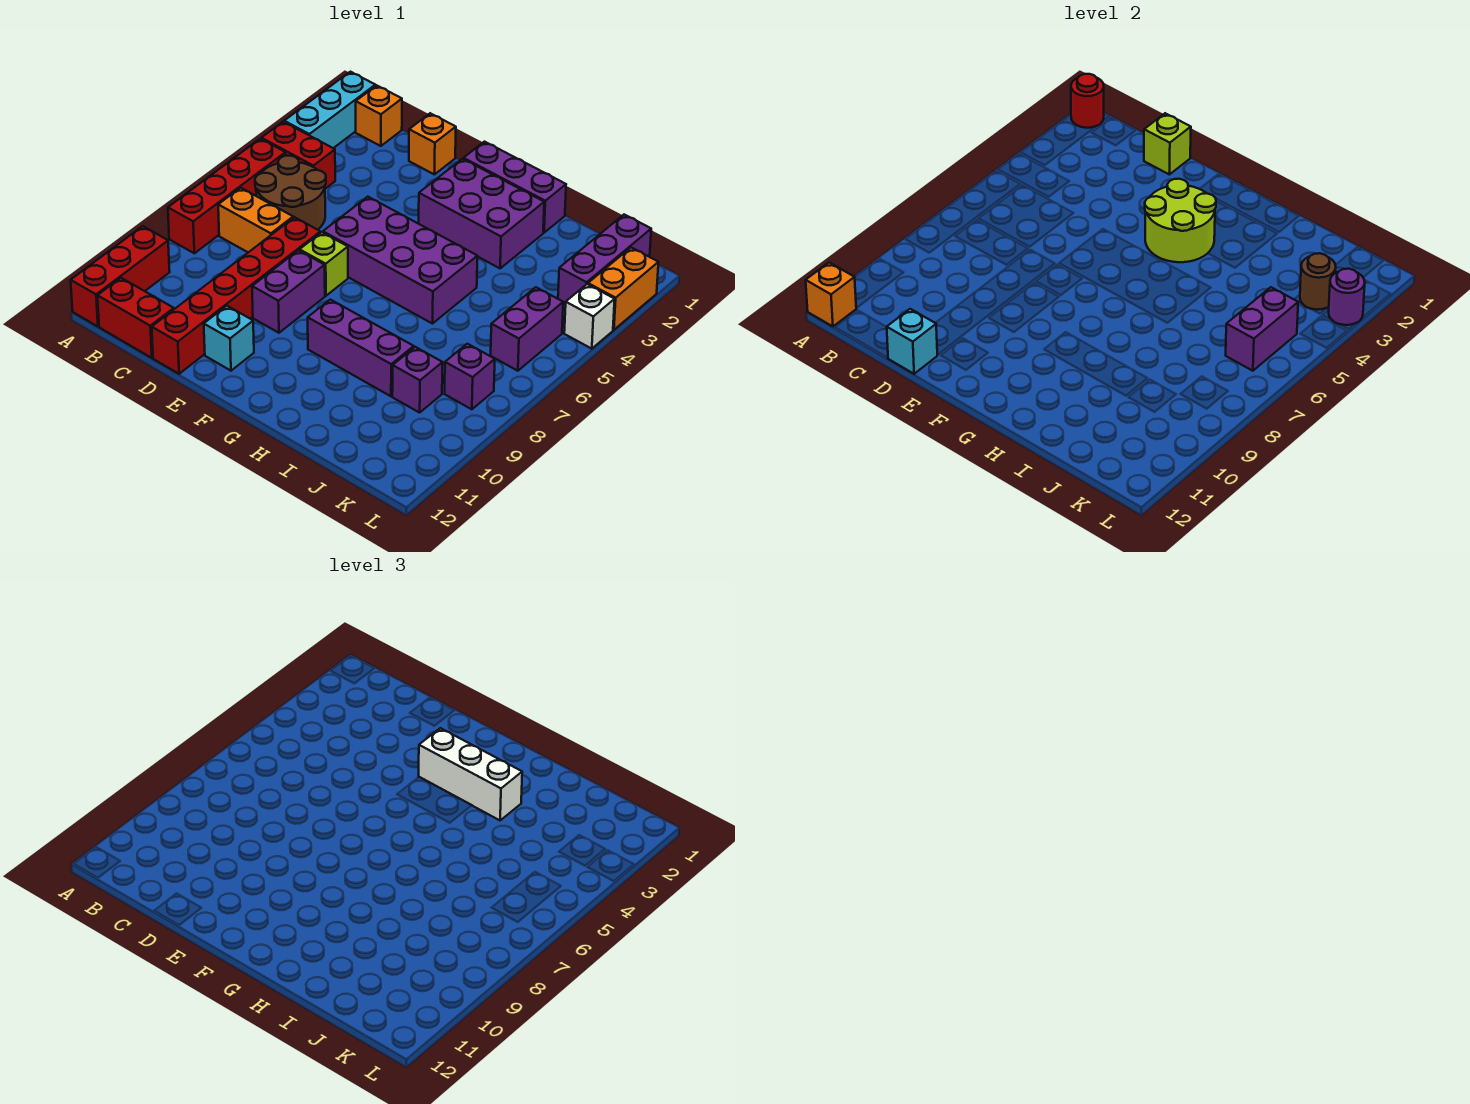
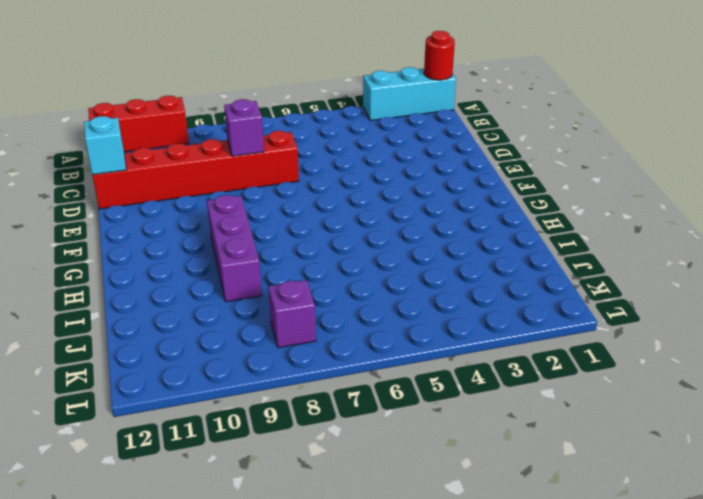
purple 1x1 brick [224,99,264,156] -> purple 1x1 brick moved to [392,347,443,413]
none -> red 1x2 brick [261,122,335,189]
none -> red 1x4 brick [168,139,286,253]
none -> orange 1x1 brick [356,85,402,146]
none -> brown 2x2 round brick [255,156,326,230]

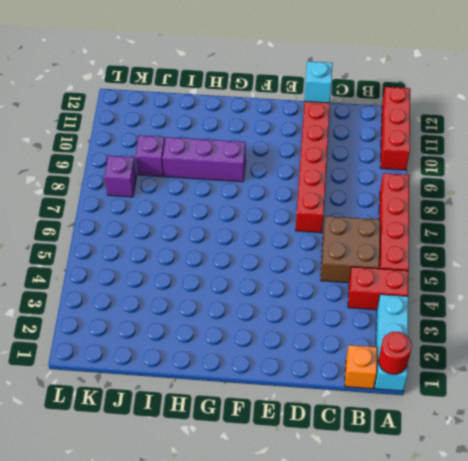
brown 2x2 brick [321,216,380,283] -> brown 2x2 round brick [255,156,326,230]
none -> orange 1x2 brick [218,188,293,252]
none -> red 1x2 brick [97,278,174,358]
none -> orange 1x1 brick [409,113,456,174]
none -> purple 2x4 brick [323,197,478,324]

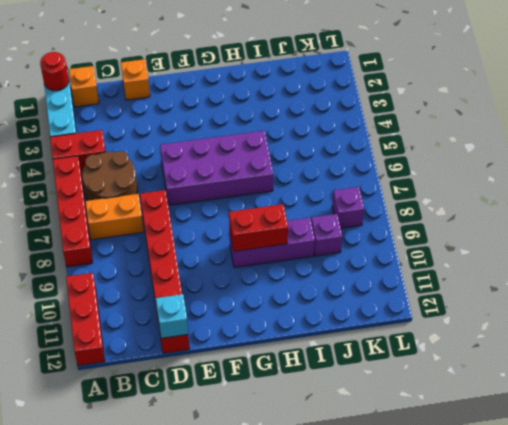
red 1x2 brick [229,204,288,251] -> red 1x2 brick moved to [97,278,174,358]
none -> lime 1x1 brick [300,232,348,296]
none -> purple 1x2 brick [252,250,325,333]
none -> cyan 1x1 brick [204,306,254,371]
none -> purple 1x3 brick [463,142,566,233]

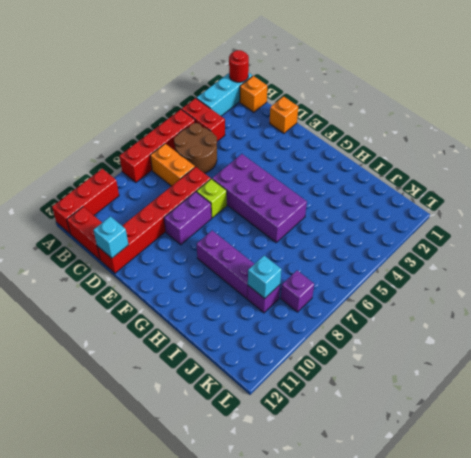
cyan 1x1 brick [248,256,281,299] -> cyan 1x1 brick moved to [204,306,254,371]
none -> purple 1x3 brick [463,142,566,233]
none -> purple 2x3 brick [419,159,544,268]
none -> purple 1x3 brick [558,215,651,304]
none -> purple 1x2 brick [491,287,563,371]

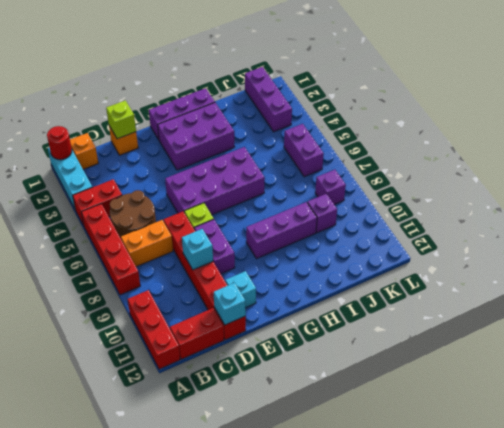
cyan 1x1 brick [182,229,213,270] -> none
none -> orange 1x2 brick [588,248,659,330]
none -> white 1x1 brick [564,284,615,349]
none -> orange 1x1 brick [806,263,856,326]
none -> lime 2x2 round brick [1145,179,1216,262]

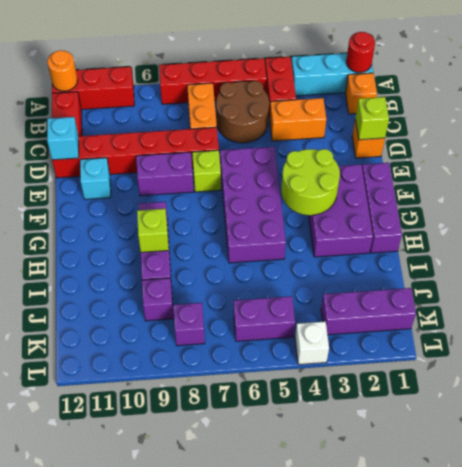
orange 1x1 round brick [47,50,78,91] -> orange 1x1 brick [806,263,856,326]
orange 1x2 brick [269,98,326,141] -> orange 1x2 brick moved to [588,248,659,330]
lime 1x1 brick [137,209,169,252] -> none
none -> brown 1x1 round brick [1300,253,1336,310]
none -> purple 1x2 brick [1226,287,1298,371]
none -> purple 1x1 round brick [1329,269,1365,325]
none -> white 1x3 brick [419,728,522,820]

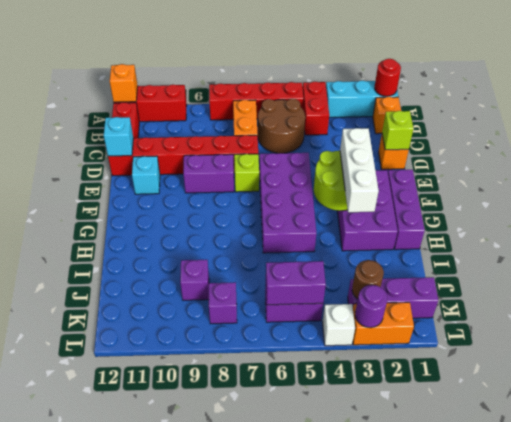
none -> purple 1x3 brick [308,300,414,396]

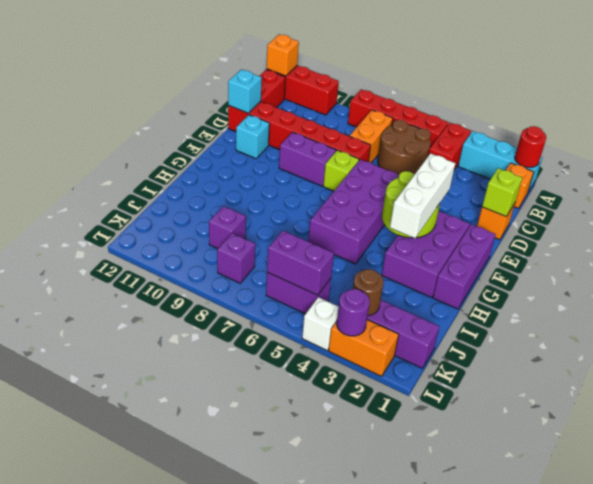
none -> purple 1x3 brick [308,300,414,396]

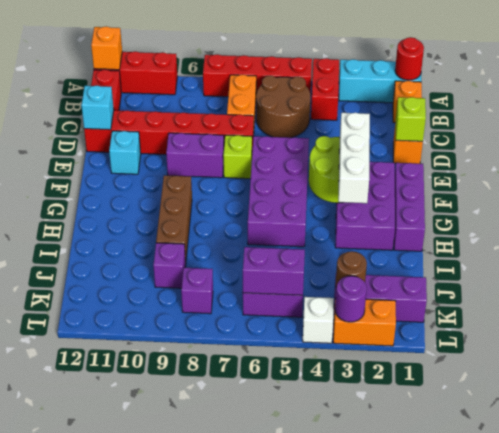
brown 1x3 brick [156,175,192,264] -> purple 1x3 brick [308,300,414,396]

